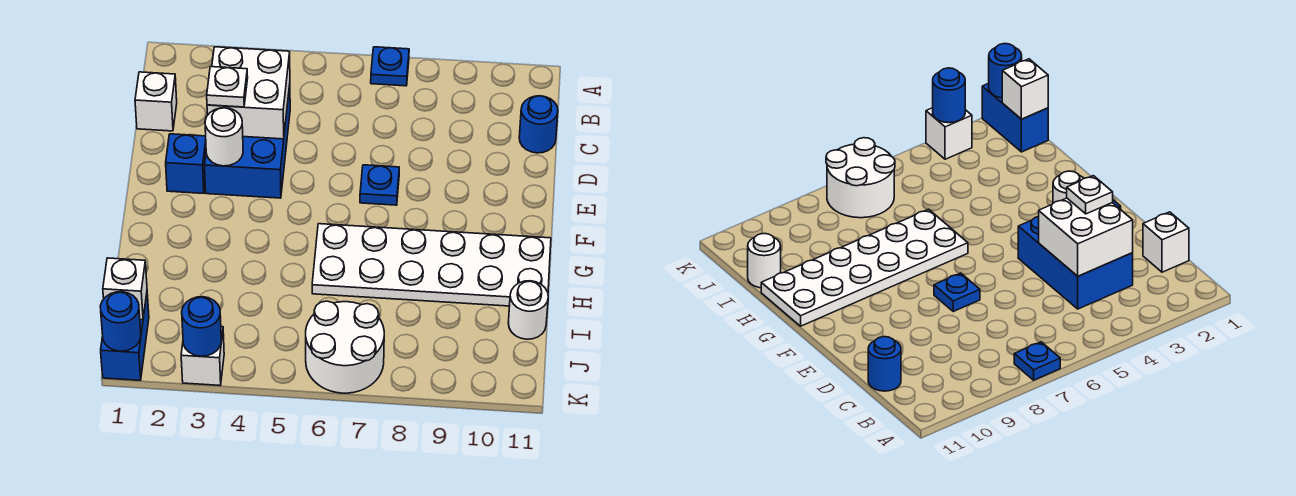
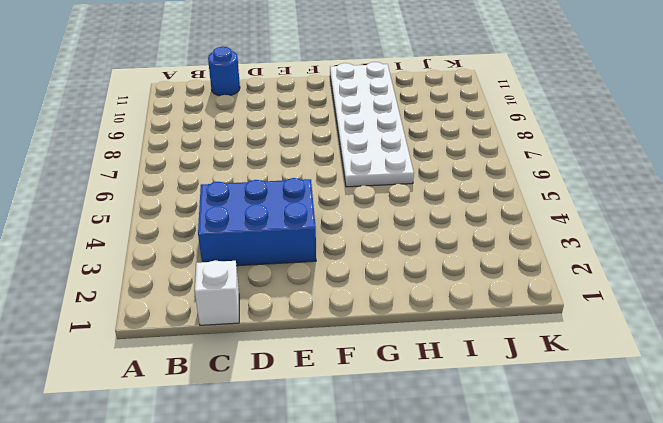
none -> blue 1x1 plate [371,47,409,86]
none -> blue 1x1 brick [166,134,206,193]
none -> blue 1x1 plate [360,165,399,205]

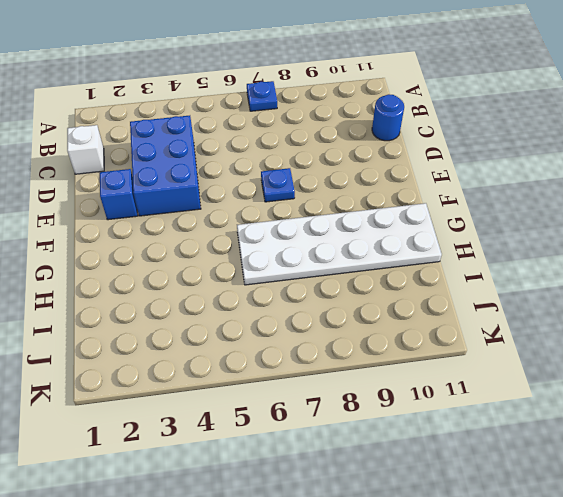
none -> white 1x1 round brick [508,281,548,339]
none -> blue 1x2 brick [101,294,149,380]
none -> white 2x2 round brick [306,301,384,393]

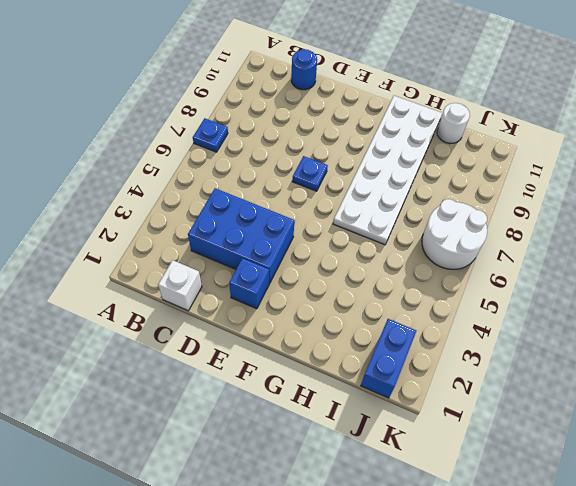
blue 1x2 brick [361,319,416,398] -> blue 1x2 brick turned to [101,294,149,380]
none -> white 1x1 brick [181,327,224,385]
none -> white 2x2 brick [207,47,290,139]
none -> white 1x1 round brick [205,108,243,166]

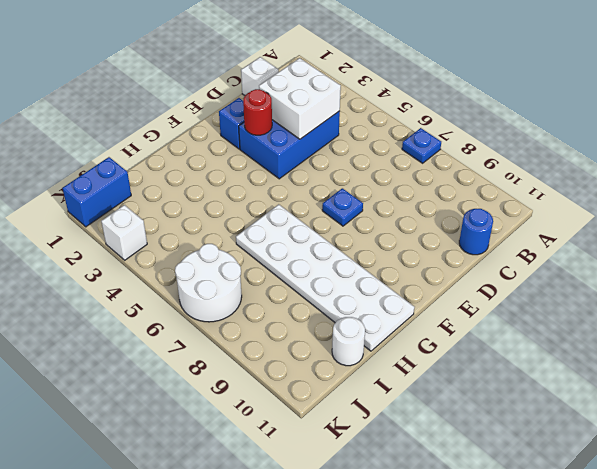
red 1x1 round brick [243,89,272,135] -> white 1x1 round brick [205,108,243,166]
none -> white 1x1 brick [103,258,147,320]
none -> blue 1x1 round brick [100,292,141,351]
none -> blue 1x1 round brick [182,297,221,356]

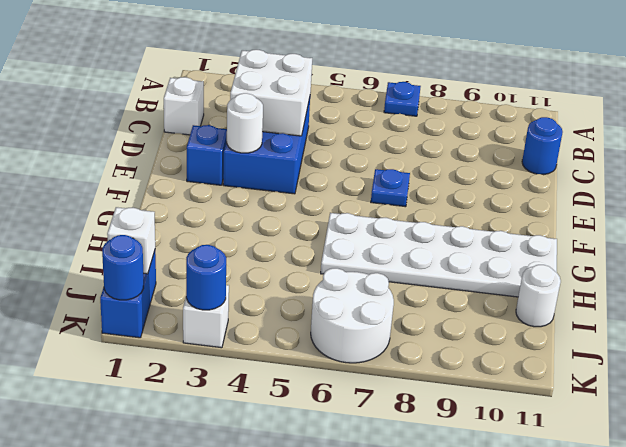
none -> white 1x1 plate [207,67,248,107]

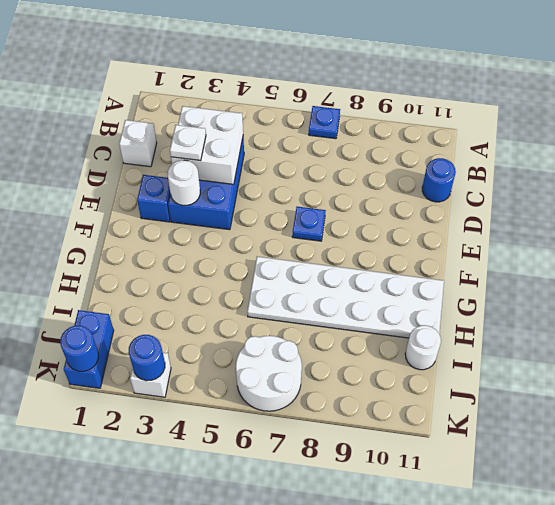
none -> white 1x1 brick [103,258,147,320]

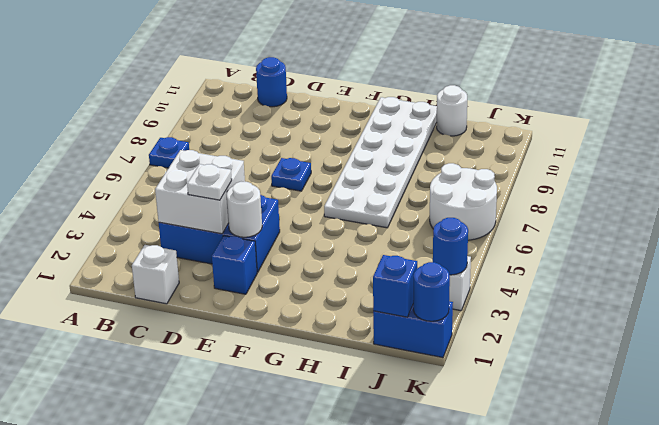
blue 1x1 brick [373,255,417,317] -> white 1x1 brick [103,258,147,320]

